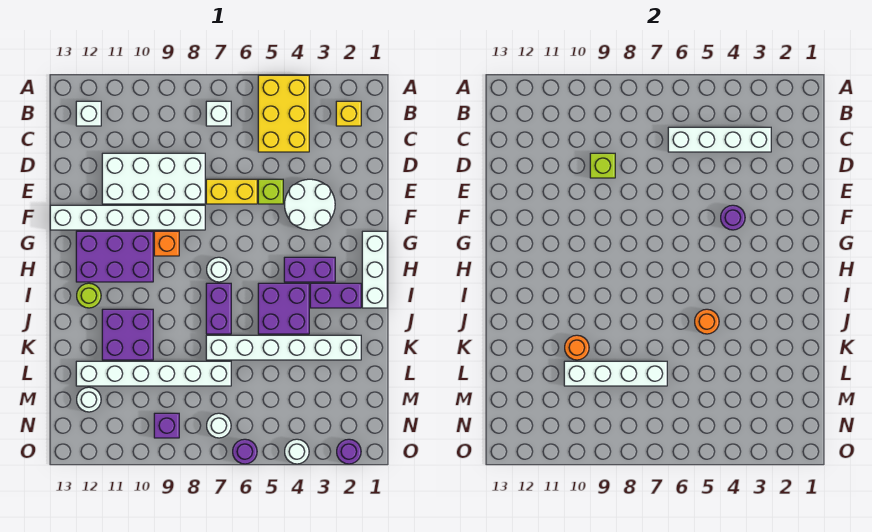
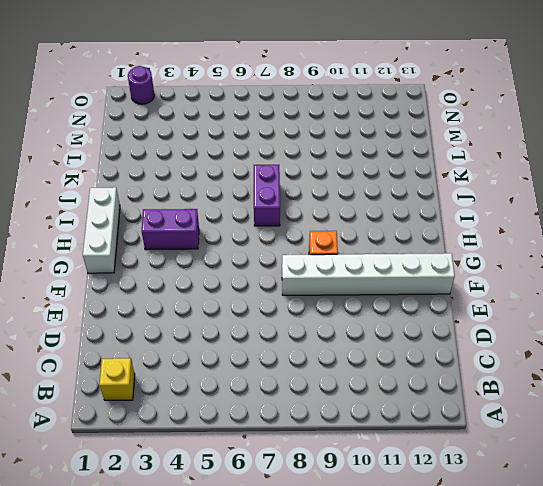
none -> yellow 2x3 brick [258,75,309,152]
none -> white 1x1 brick [206,101,231,126]
none -> white 1x1 brick [76,101,101,126]
none -> white 2x4 brick [102,153,205,204]

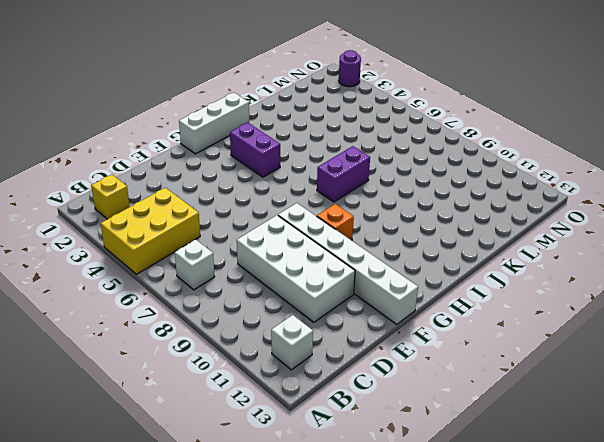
none -> white 2x2 round brick [284,179,335,230]
none -> lime 1x1 brick [258,179,283,204]
none -> yellow 1x2 brick [206,179,257,204]
none -> purple 2x3 brick [76,231,153,282]

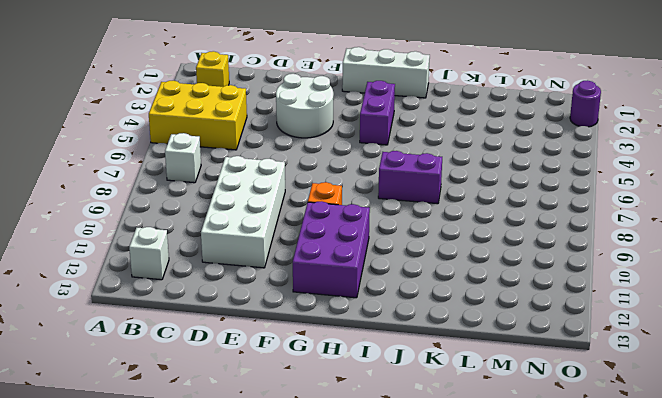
none -> lime 1x1 brick [258,179,283,204]
none -> yellow 1x2 brick [206,179,257,204]
none -> white 1x6 brick [50,205,205,230]
none -> white 1x1 round brick [207,257,231,282]

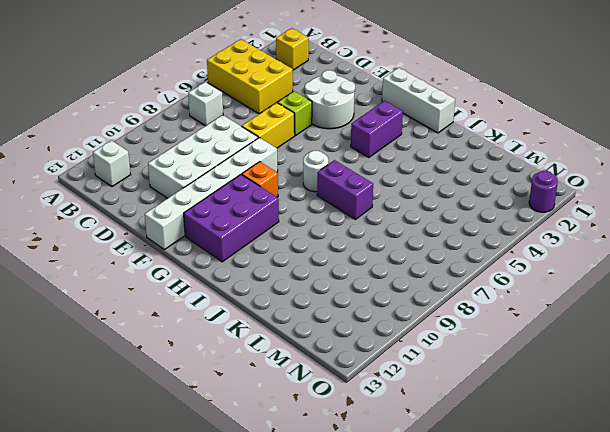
none -> purple 1x2 brick [310,283,361,308]
none -> purple 2x2 brick [258,283,309,334]
none -> lime 1x1 round brick [77,283,101,308]
none -> purple 2x2 brick [102,309,153,360]

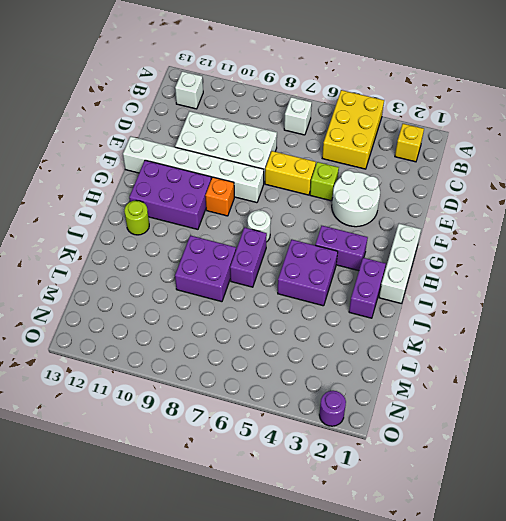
purple 1x2 brick [349,258,386,318] -> purple 1x2 brick turned to [310,283,361,308]
purple 2x2 brick [175,236,236,302] -> purple 2x2 brick moved to [102,309,153,360]
none -> white 1x6 brick [206,335,361,360]
none -> white 1x6 brick [76,361,231,386]
none -> white 1x1 round brick [77,387,101,412]
none -> white 1x1 round brick [207,413,231,438]

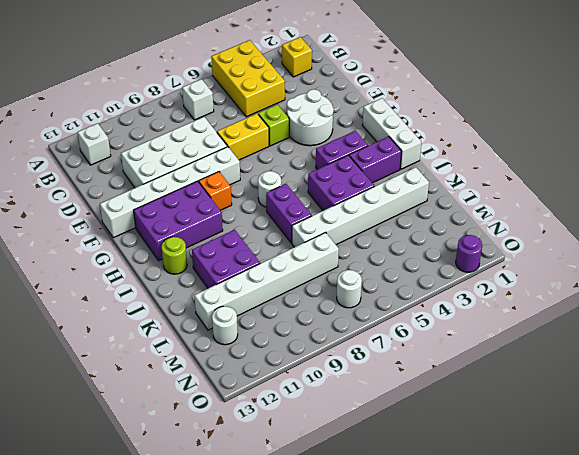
none -> purple 1x1 brick [154,413,179,438]
none -> white 1x1 round brick [285,439,309,464]
none -> purple 1x1 round brick [233,439,257,464]
none -> white 1x4 brick [668,127,771,152]

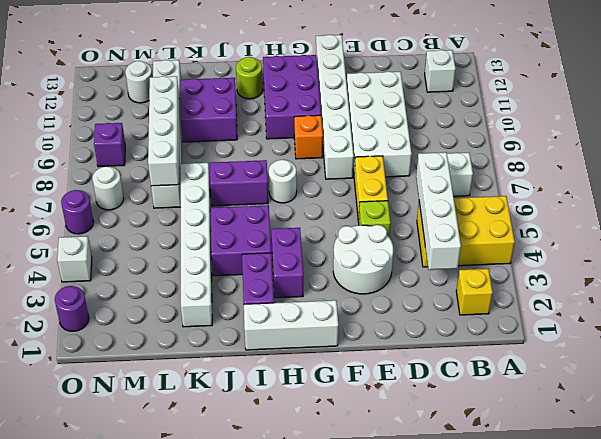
white 1x1 brick [57,236,92,282] -> white 1x1 round brick [285,439,309,464]
none -> lime 1x1 brick [590,153,615,178]
none -> purple 1x1 round brick [721,205,745,230]
none -> orange 1x1 round brick [695,309,719,334]
none -> orange 1x1 round brick [565,335,589,360]

